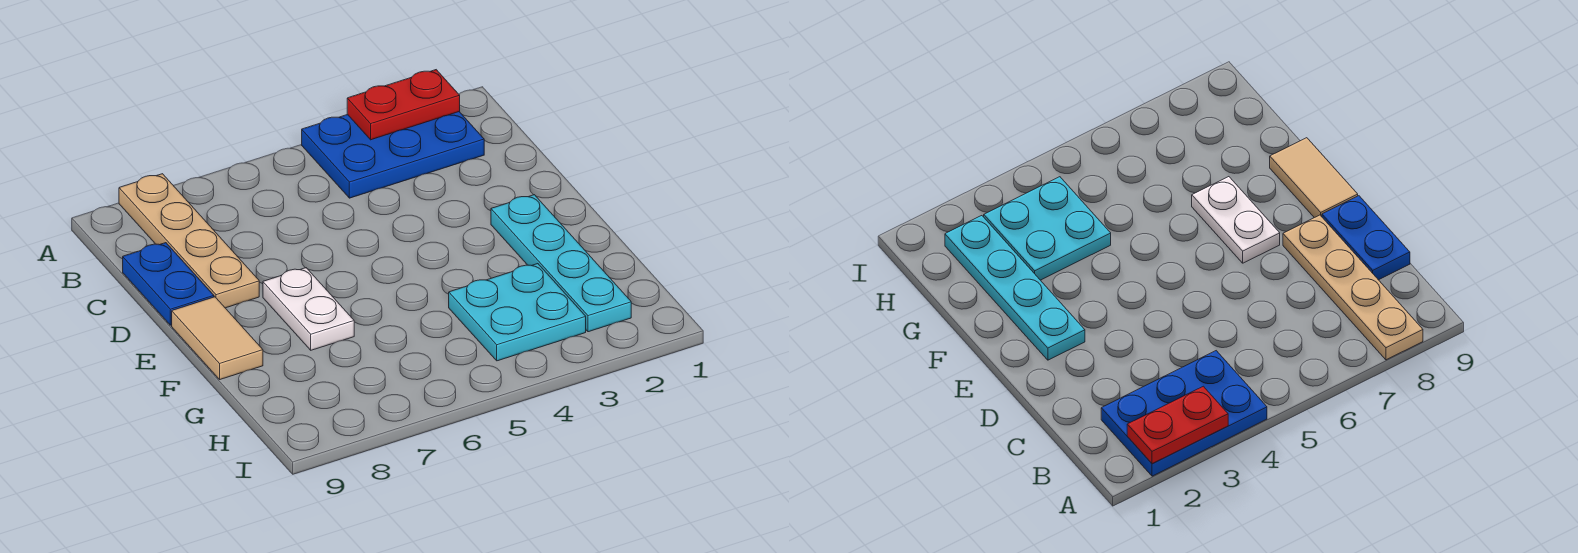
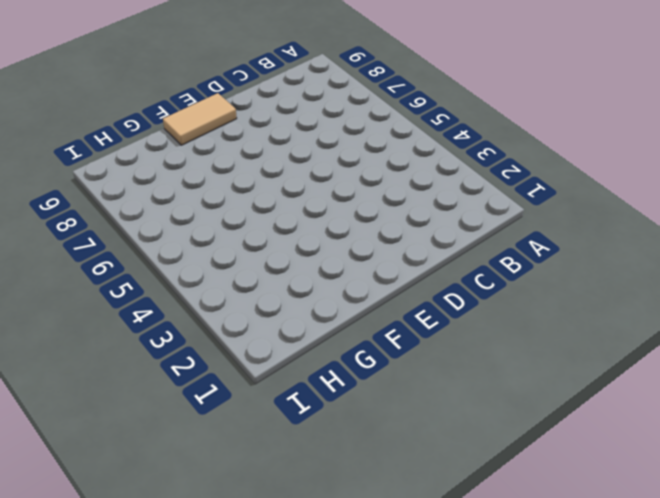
none -> blue 2x3 plate [302,112,484,198]
none -> tan 1x4 plate [119,174,259,308]

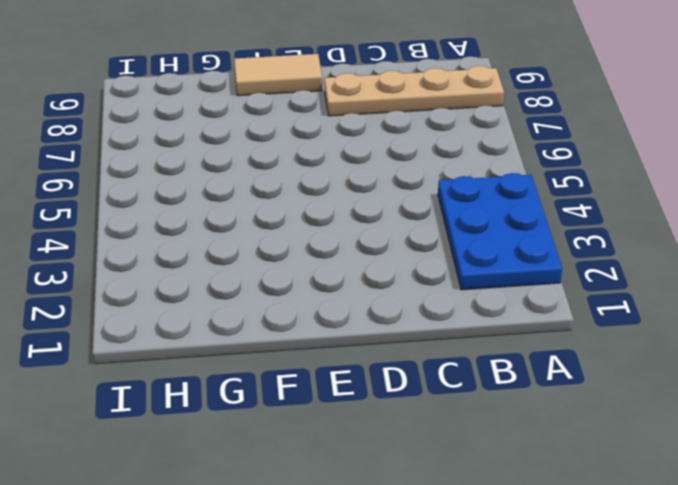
none -> blue 1x2 plate [123,243,214,325]
none -> cyan 1x4 plate [491,195,631,332]

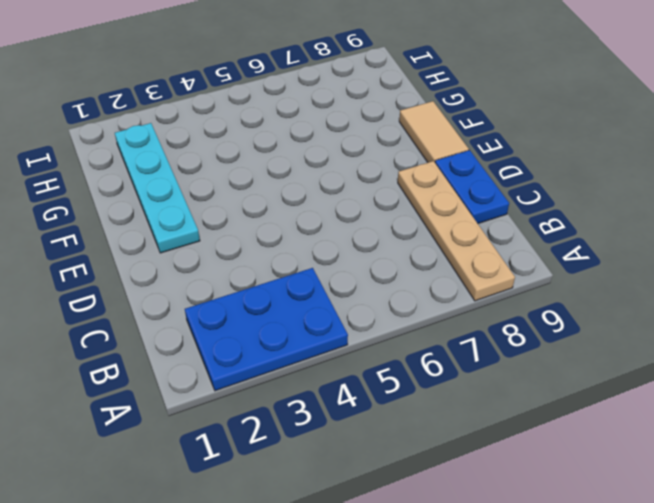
none -> white 1x2 plate [263,268,354,350]
none -> cyan 2x2 plate [449,264,586,361]

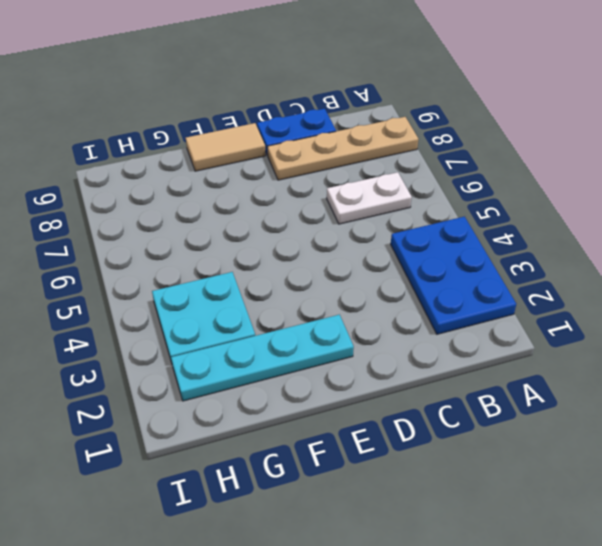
white 1x2 plate [327,172,412,224] -> white 1x2 plate moved to [263,268,354,350]
none -> red 1x2 plate [347,70,460,140]

